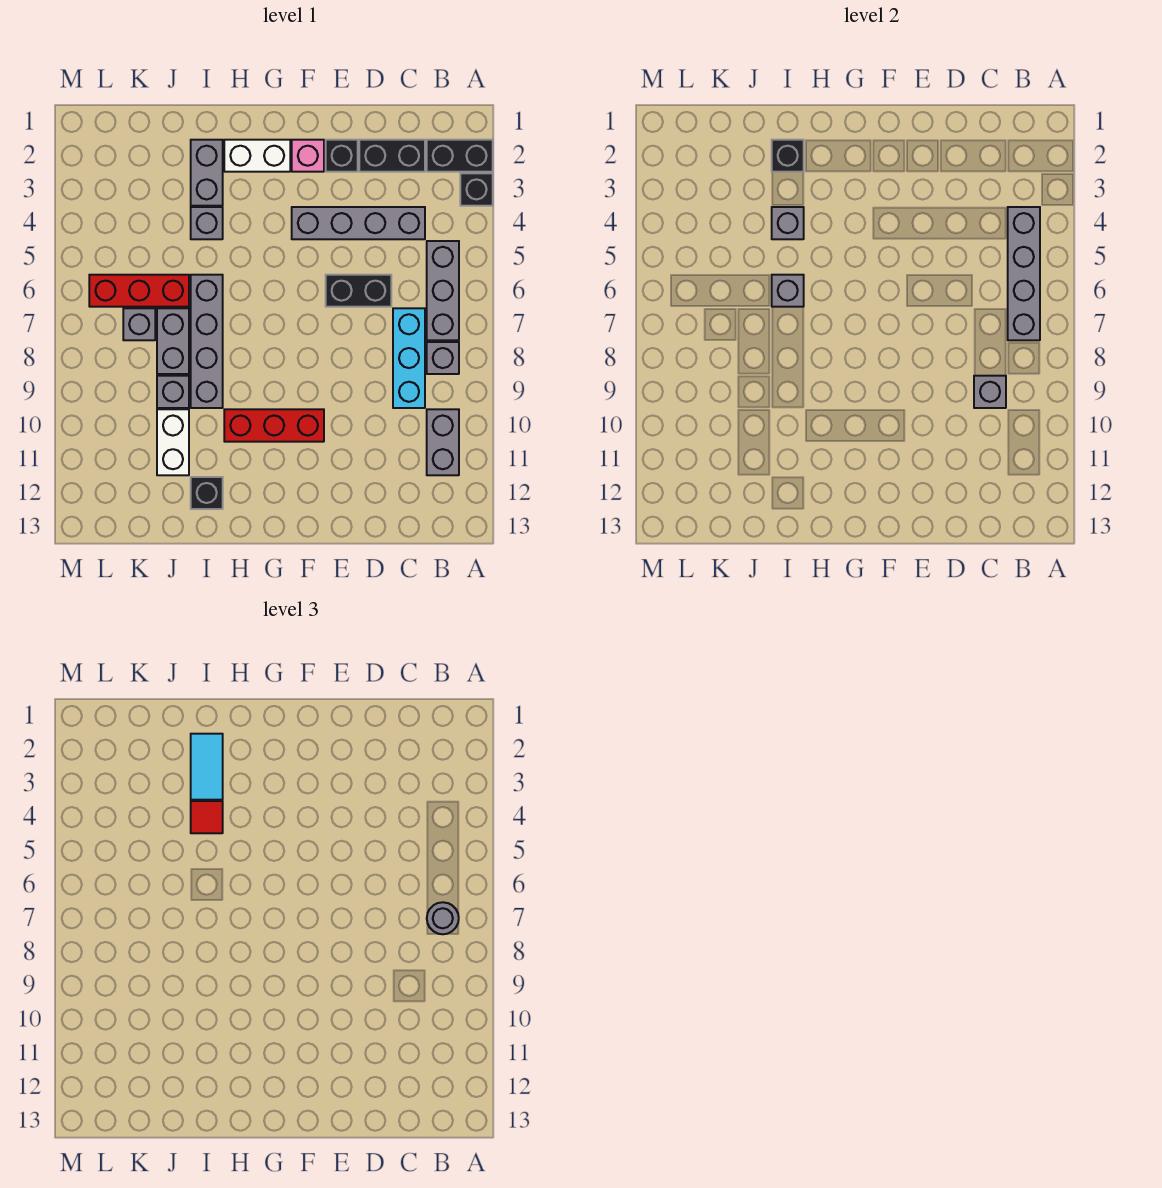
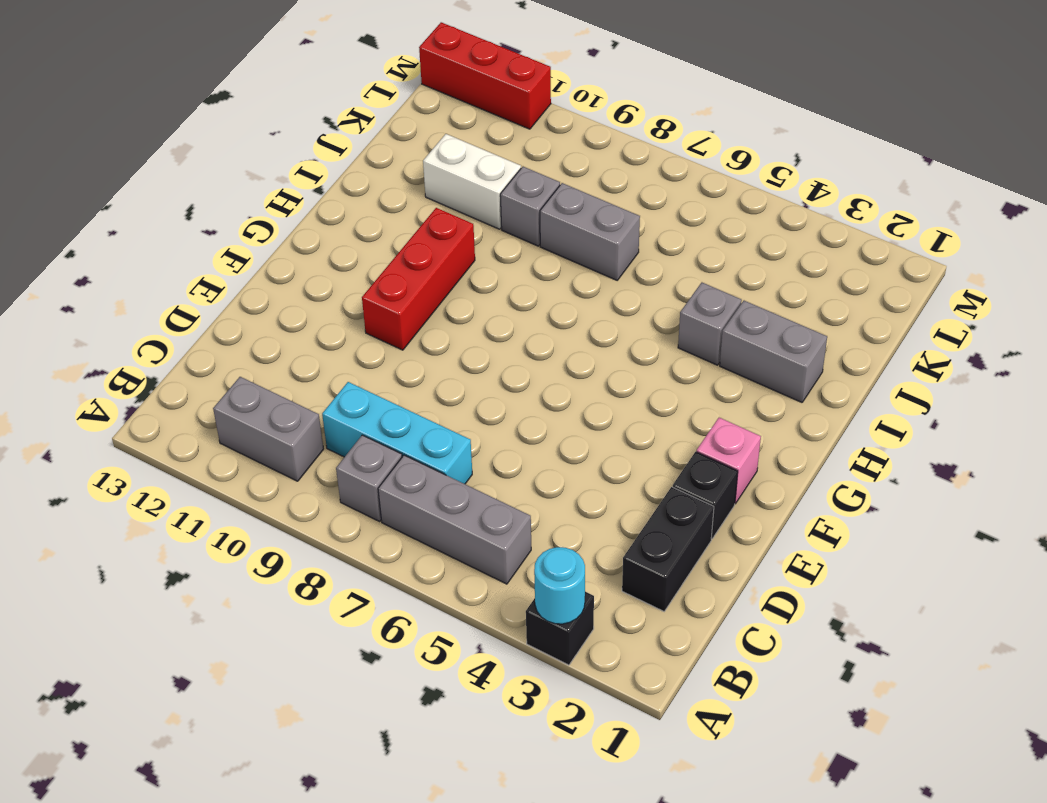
cyan 1x1 round brick [534,547,585,624] -> none
red 1x3 brick [419,22,551,129] -> red 1x3 brick turned to [89,275,189,307]
none -> black 1x2 brick [427,140,493,172]
none -> grey 1x4 brick [292,207,425,239]
none -> black 1x2 brick [326,275,391,307]
none -> white 1x2 brick [224,140,290,172]

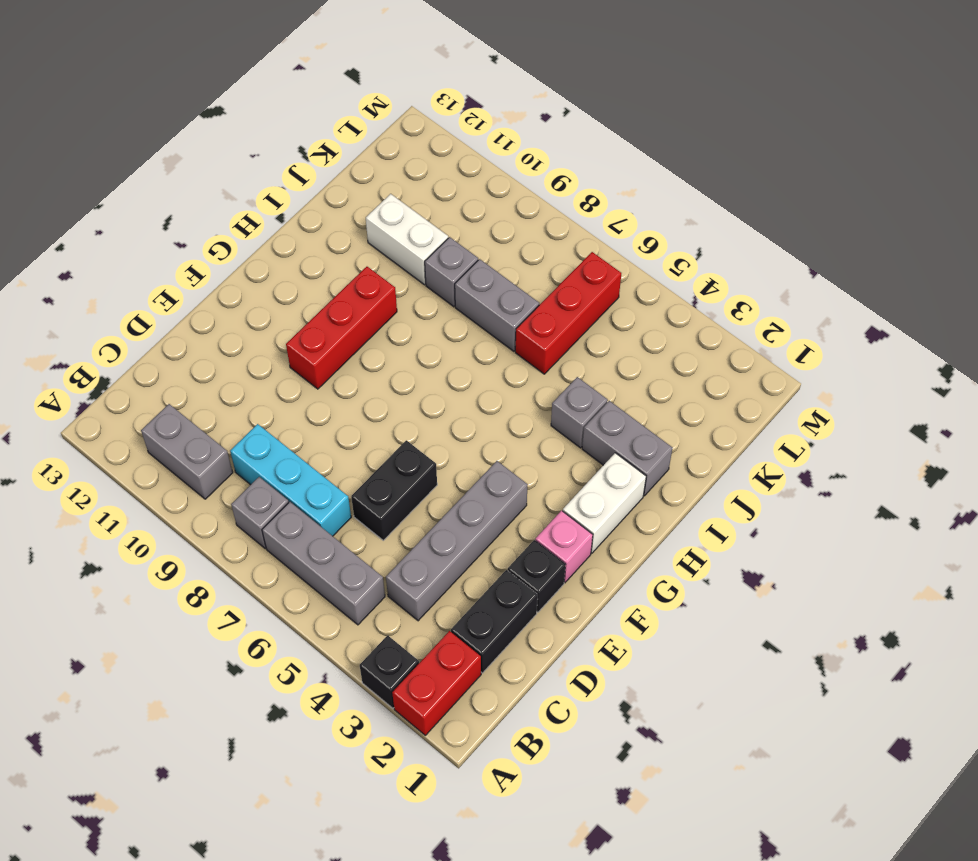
red 1x2 brick [392,631,481,735] -> black 1x2 brick [427,140,493,172]
none -> grey 1x4 brick [191,275,223,408]
none -> black 1x1 brick [191,477,223,509]
none -> grey 1x1 brick [123,308,155,340]
none -> grey 1x4 brick [1008,207,1040,340]

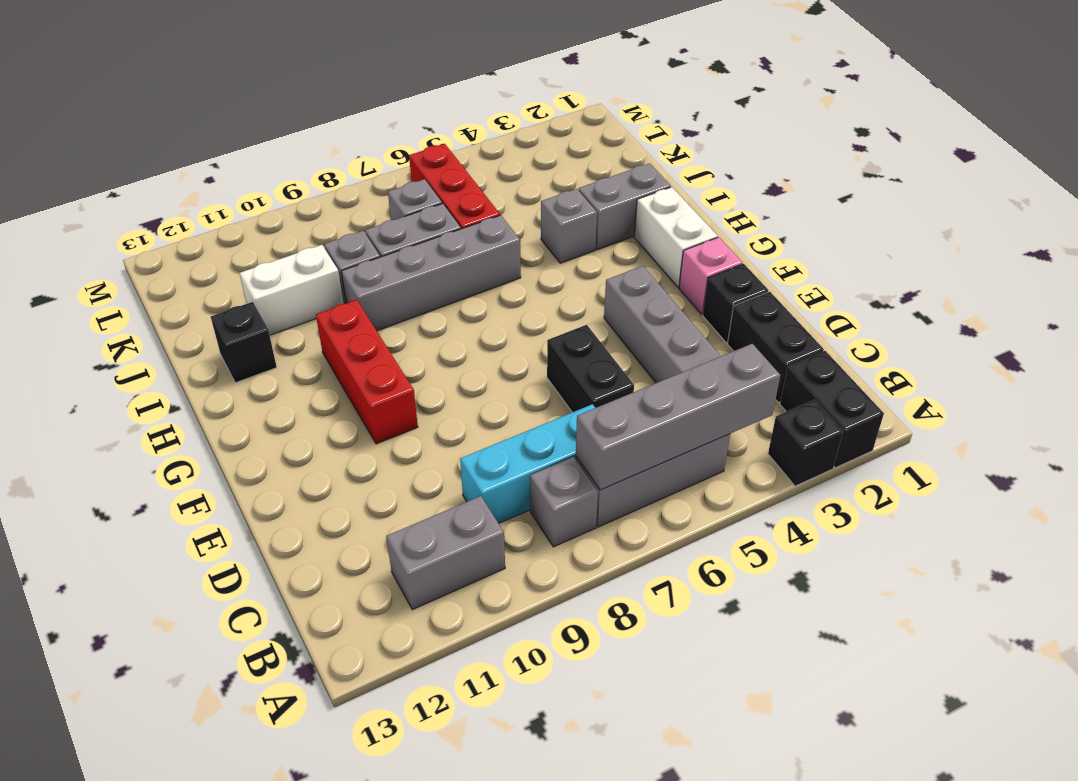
none -> grey 1x1 brick [974,376,1006,408]
none -> black 1x1 brick [772,140,804,172]
none -> grey 1x1 brick [772,207,804,239]
none -> grey 1x1 brick [772,275,804,307]

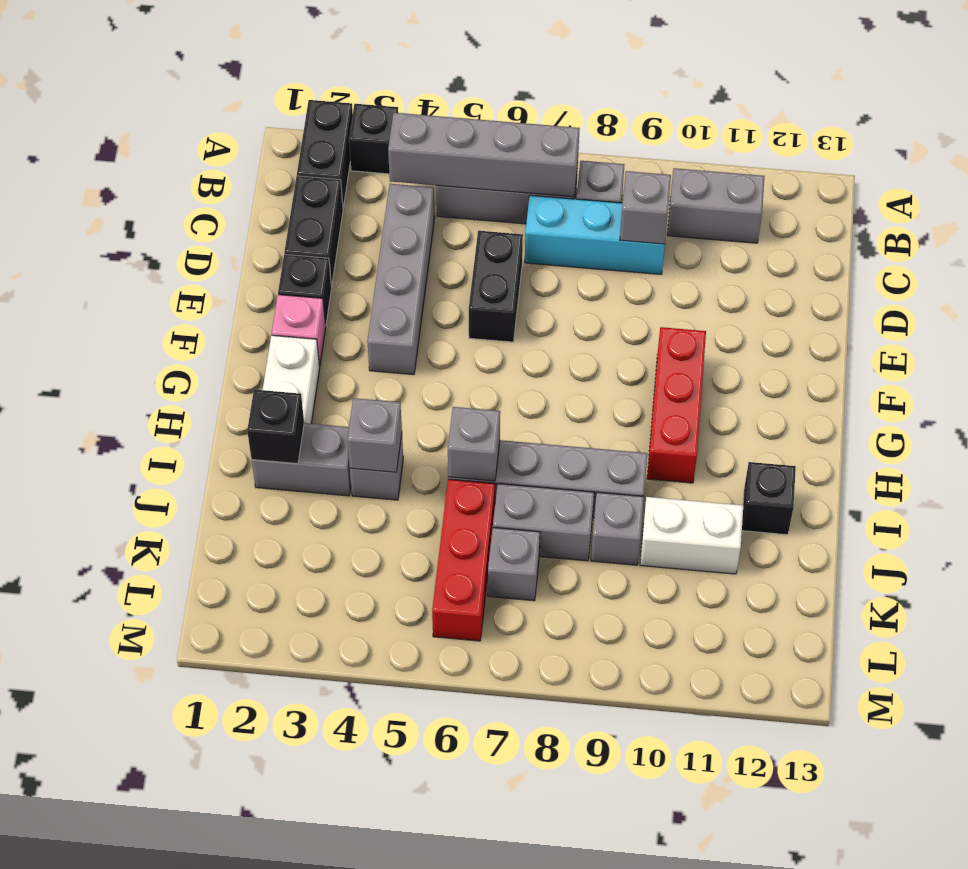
none -> grey 1x1 round brick [427,902,459,934]
none -> cyan 1x2 tile [191,734,223,800]
none -> red 1x1 tile [191,801,223,833]

